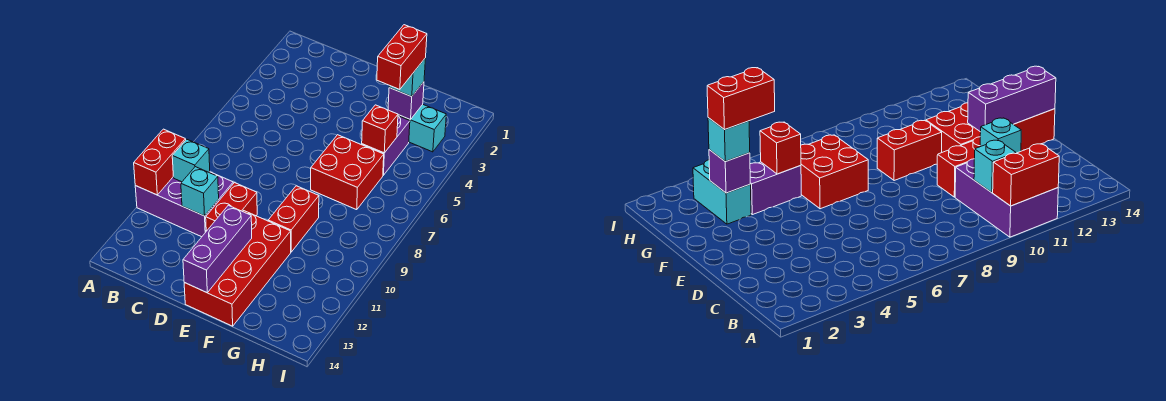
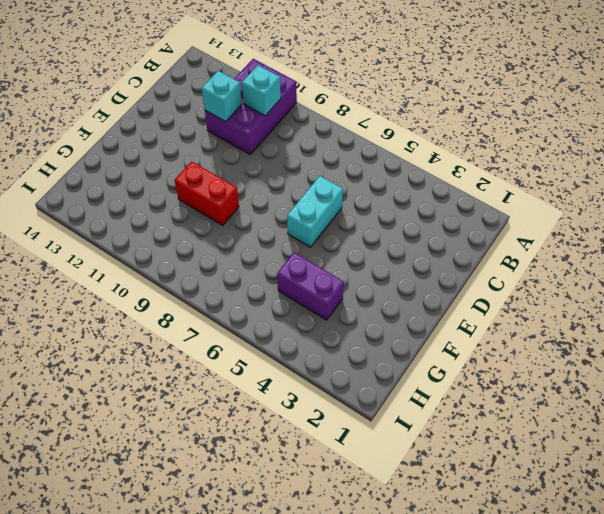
cyan 1x2 brick [287,176,343,247] -> cyan 1x2 brick moved to [398,105,446,152]
none -> red 1x2 brick [206,183,257,231]
none -> red 2x4 brick [184,211,291,326]
none -> red 2x2 brick [311,135,384,210]

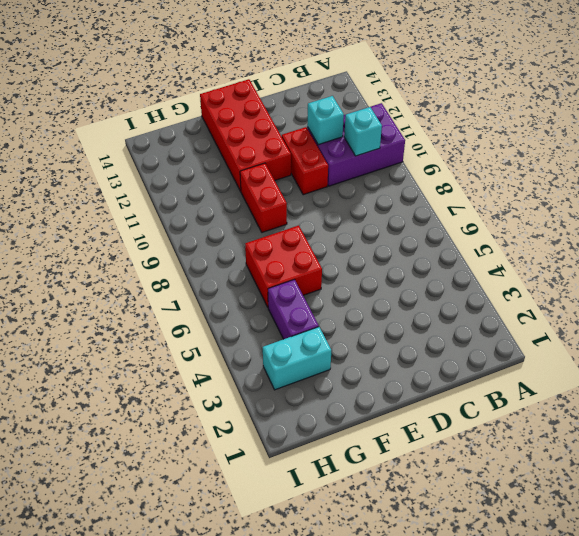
none -> red 1x2 brick [134,129,186,195]
none -> purple 1x3 brick [183,205,252,293]
none -> purple 1x1 brick [388,82,424,120]

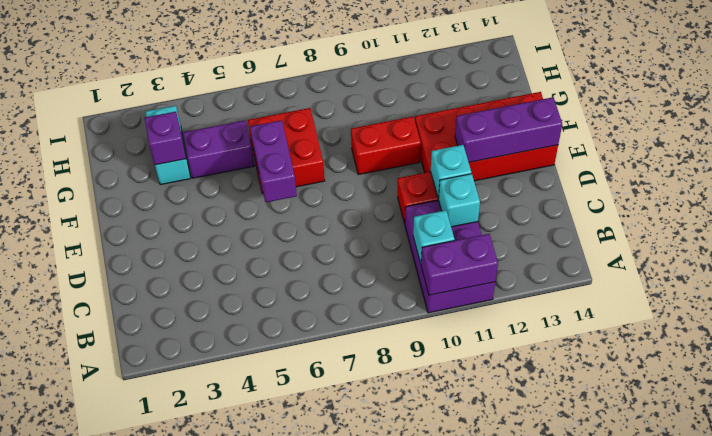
purple 1x2 brick [421,234,498,295] -> red 1x2 brick [134,129,186,195]
cyan 1x1 brick [431,145,471,199] -> cyan 1x1 brick moved to [389,58,426,97]
purple 1x2 brick [250,120,297,202] -> none
none -> red 1x1 brick [362,105,398,153]
none -> red 1x2 brick [377,25,427,89]

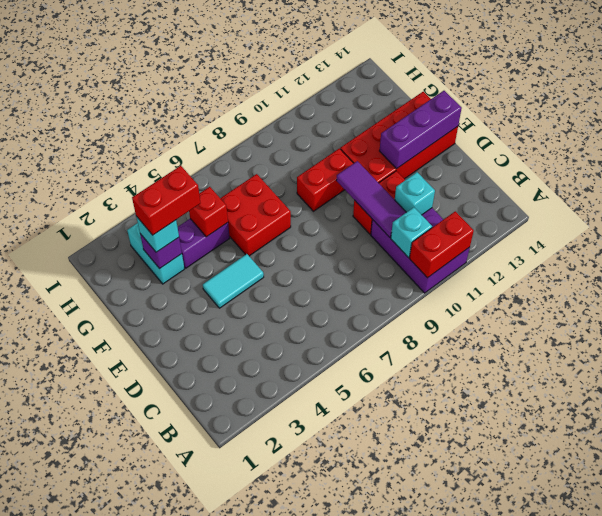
purple 1x3 tile [336,161,406,237] -> none
cyan 1x2 tile [203,254,264,308] -> none

